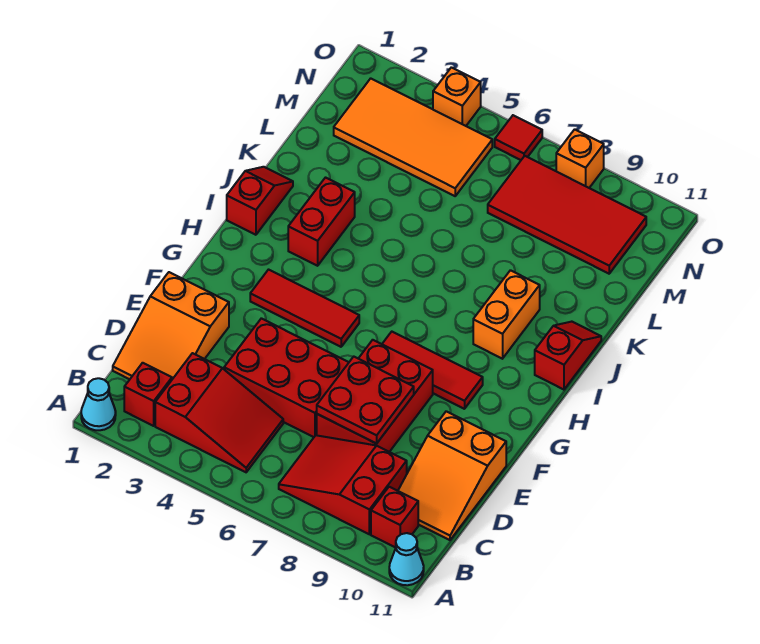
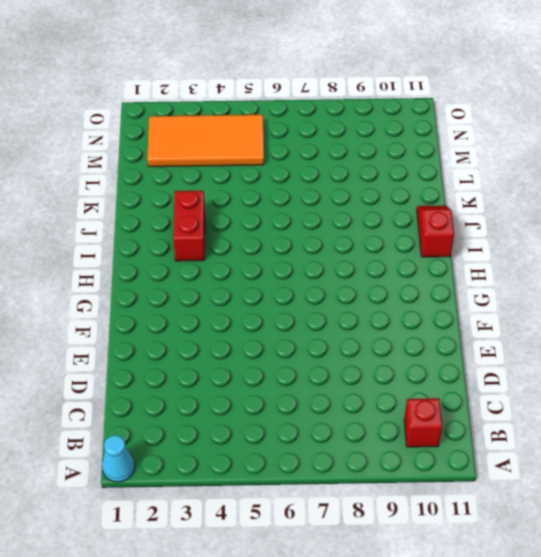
none -> cyan 1x1 cone [389,533,424,585]
none -> red 1x1 brick [124,363,172,426]
none -> red 2x3 slope [155,353,283,472]

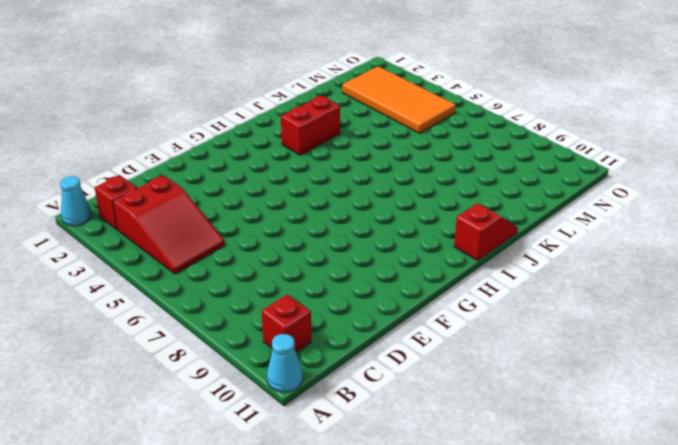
none -> red 2x3 slope [279,435,407,534]
none -> orange 2x3 slope [113,272,229,379]
none -> orange 2x3 slope [398,411,506,540]

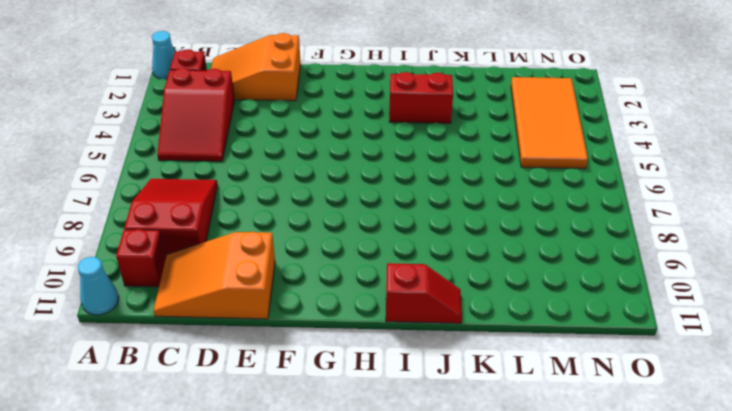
none -> red 2x3 brick [224,318,349,437]
none -> red 2x3 brick [317,340,433,452]
none -> red 1x3 tile [250,270,359,347]

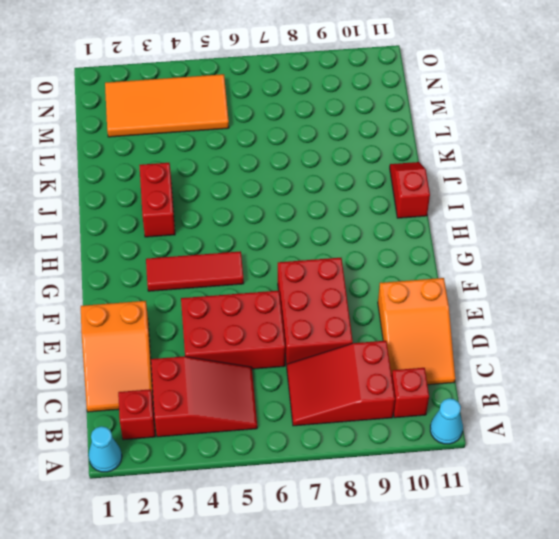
none -> red 1x3 tile [382,332,483,409]
none -> red 1x2 slope [227,167,293,235]
none -> orange 1x2 brick [473,270,540,359]

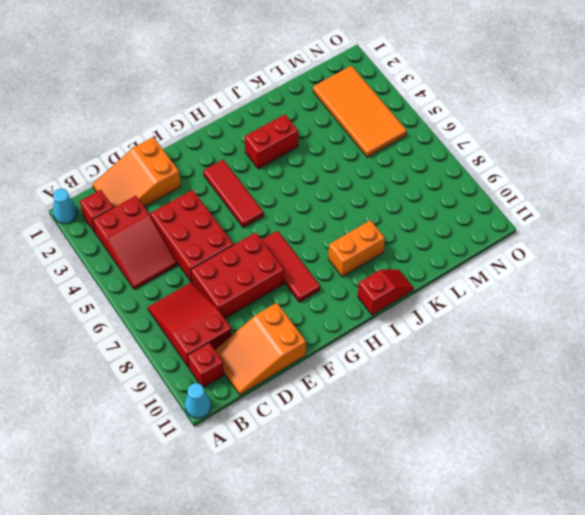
none -> red 1x2 slope [227,167,293,235]
none -> red 2x4 tile [488,156,646,274]
none -> orange 1x1 brick [433,67,481,126]

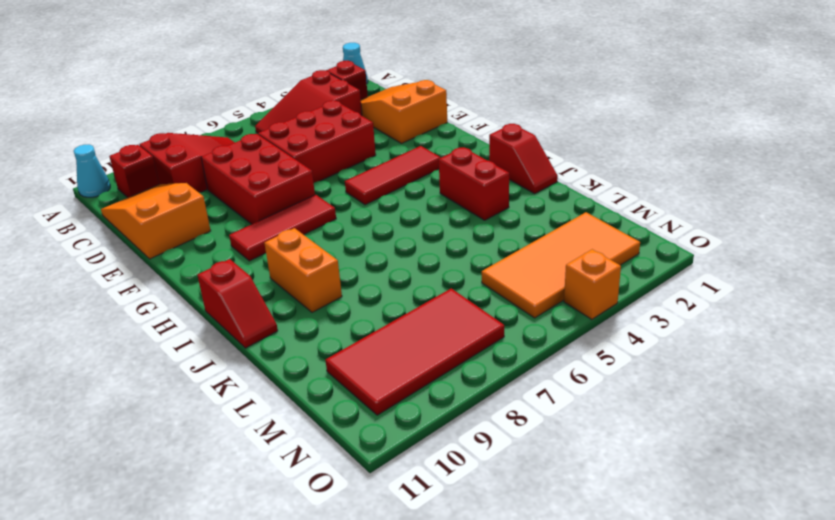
none -> red 1x1 tile [495,115,542,160]
none -> orange 1x1 brick [556,129,604,188]
none -> red 2x2 plate [317,357,414,444]

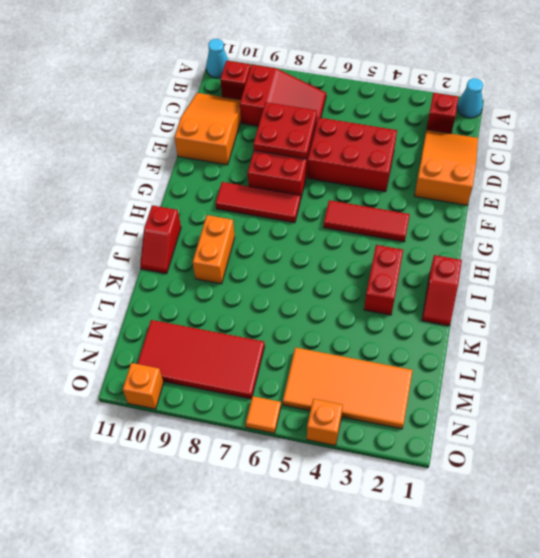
orange 1x1 tile [246,396,281,433] -> red 1x1 tile [495,115,542,160]
orange 1x1 brick [123,363,163,409] -> orange 1x1 brick moved to [556,129,604,188]
none -> red 2x3 slope [155,353,283,472]

